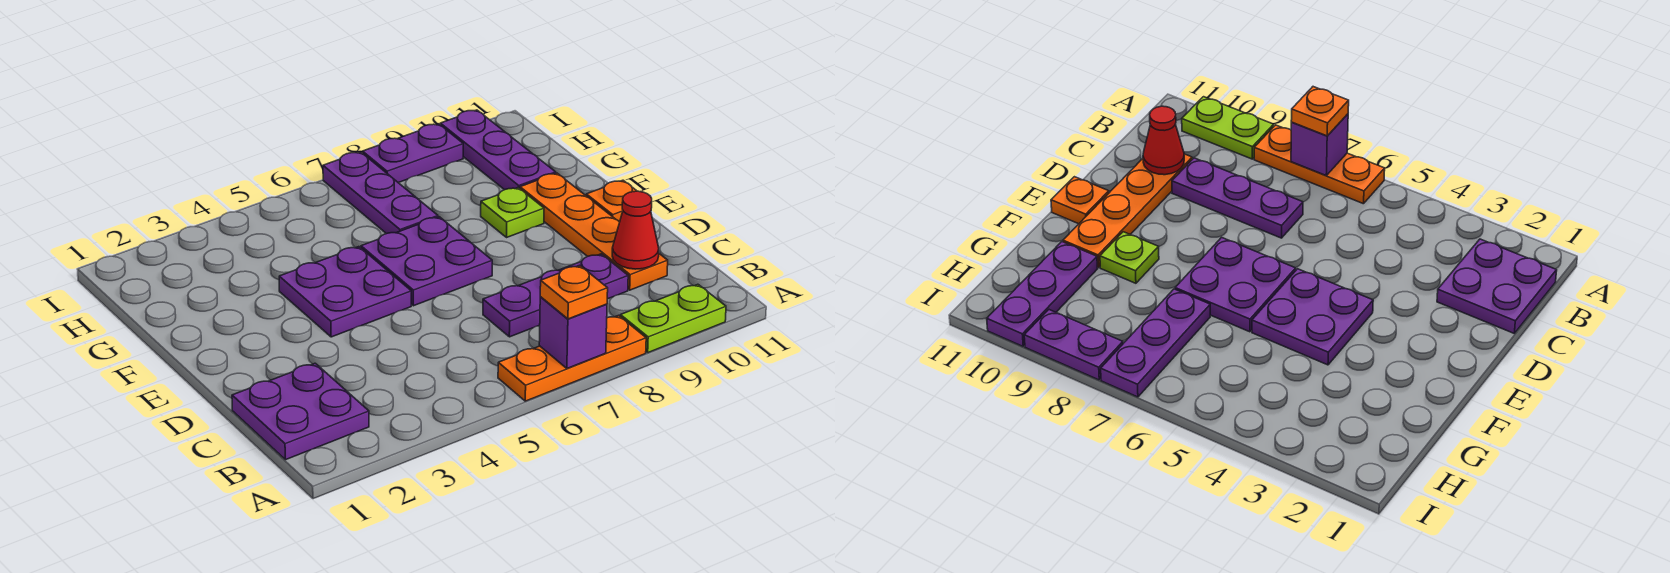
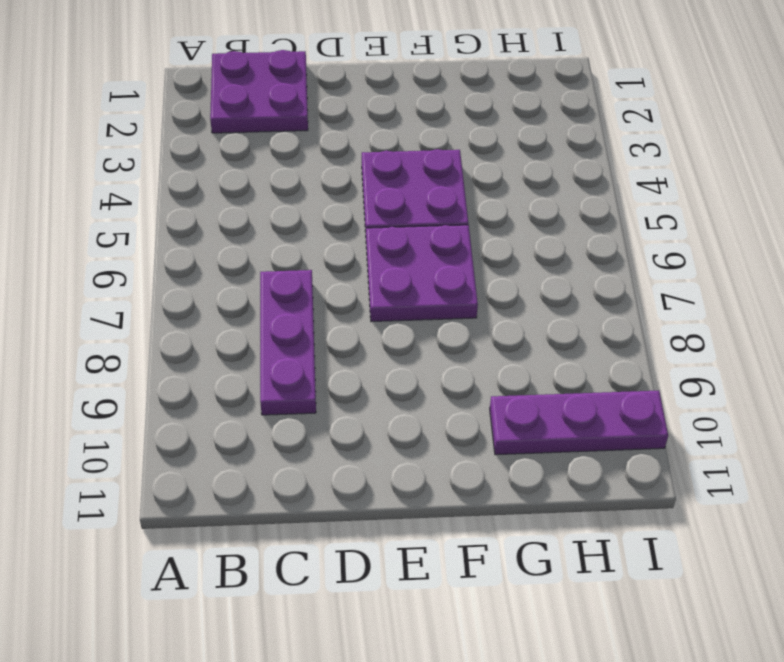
none -> orange 1x3 plate [498,315,646,401]
none -> lime 1x2 plate [620,284,726,353]
none -> orange 1x4 plate [520,173,668,290]

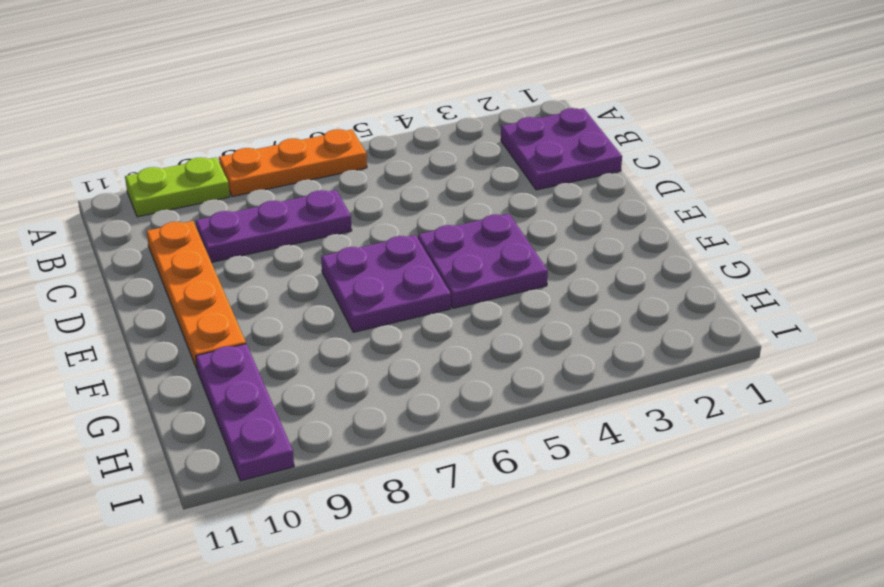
none -> orange 1x1 plate [586,180,636,222]
none -> lime 1x1 plate [481,188,544,238]
none -> purple 1x3 plate [323,152,438,234]

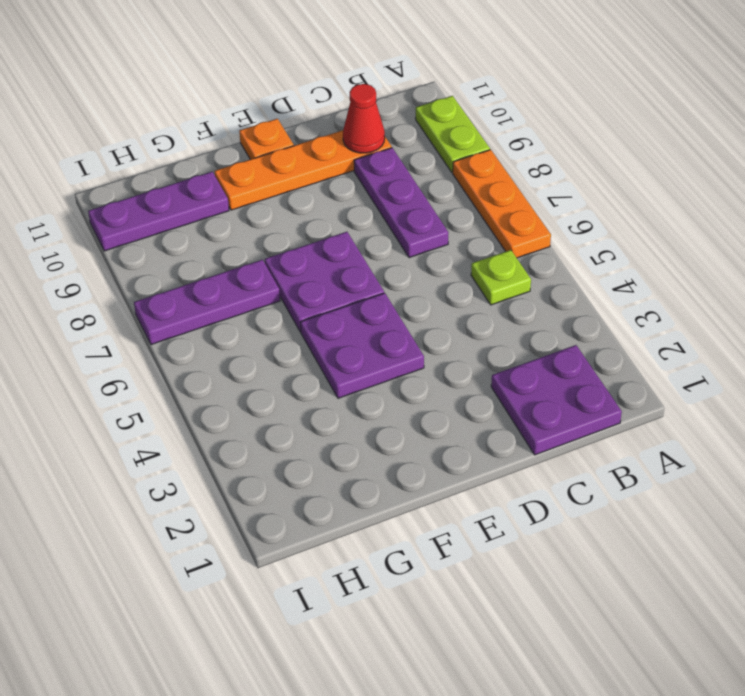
lime 1x1 plate [471,250,531,305] -> lime 1x1 plate moved to [481,188,544,238]
none -> purple 1x2 plate [363,124,463,183]
none -> purple 1x1 brick [539,297,607,368]
none -> orange 1x1 plate [540,265,608,319]

